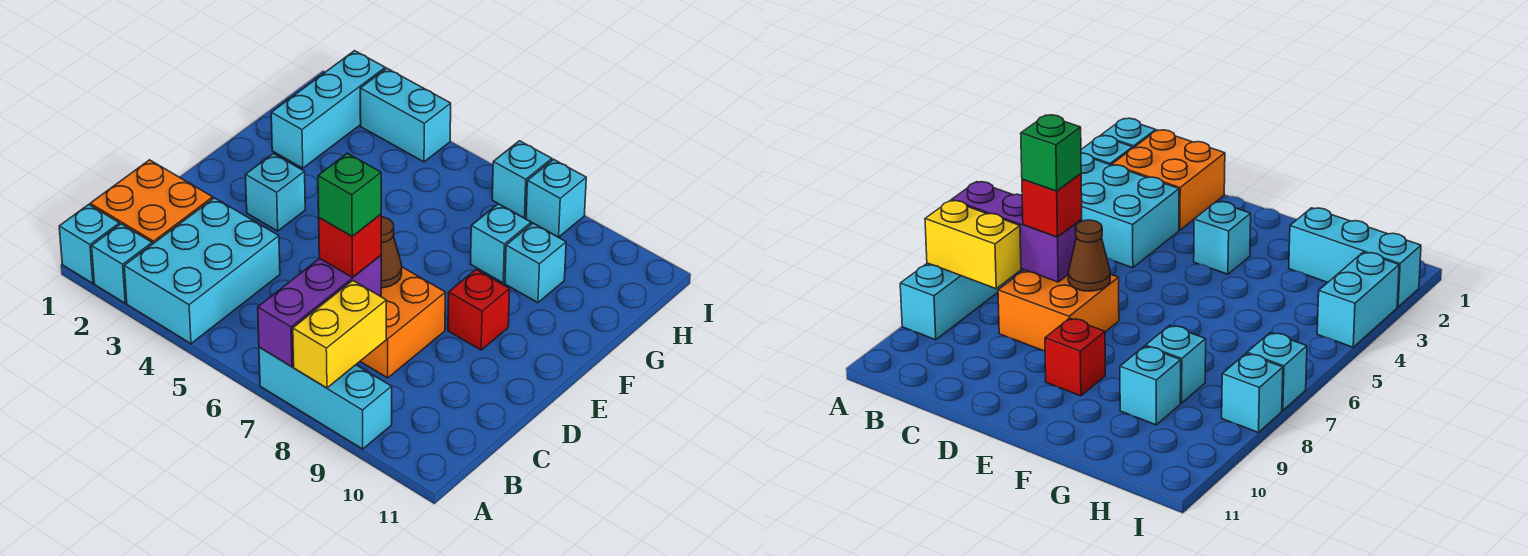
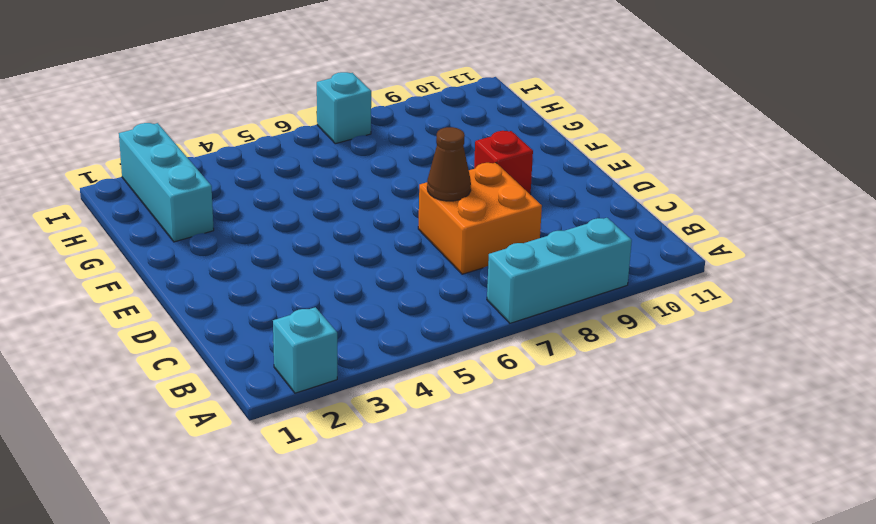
none -> cyan 1x1 brick [59,204,120,283]
none -> cyan 2x3 brick [124,198,280,344]
none -> orange 2x2 brick [90,160,213,244]

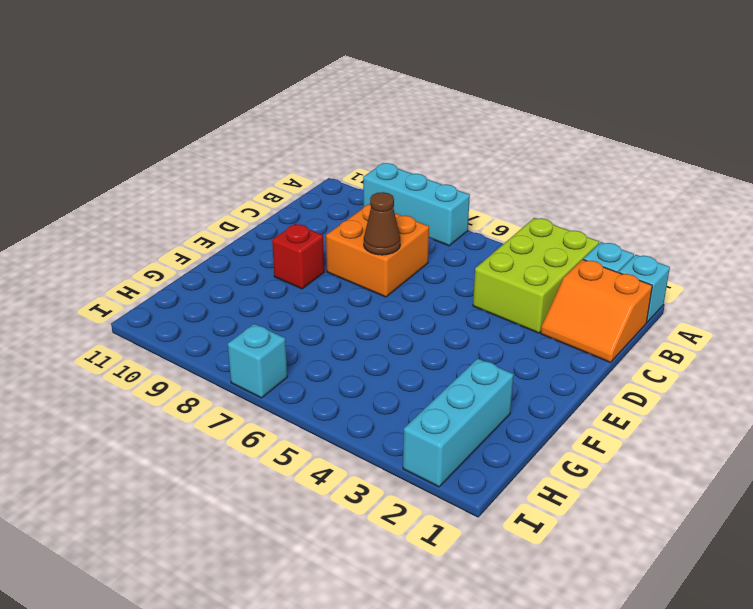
lime 2x3 brick [473,218,599,333] -> cyan 2x3 brick [124,198,280,344]
orange 2x2 slope [541,259,652,363] -> orange 2x2 brick [90,160,213,244]
none -> cyan 1x1 brick [245,154,305,231]
none -> cyan 1x1 brick [470,204,531,283]
none -> cyan 1x1 brick [505,223,566,303]

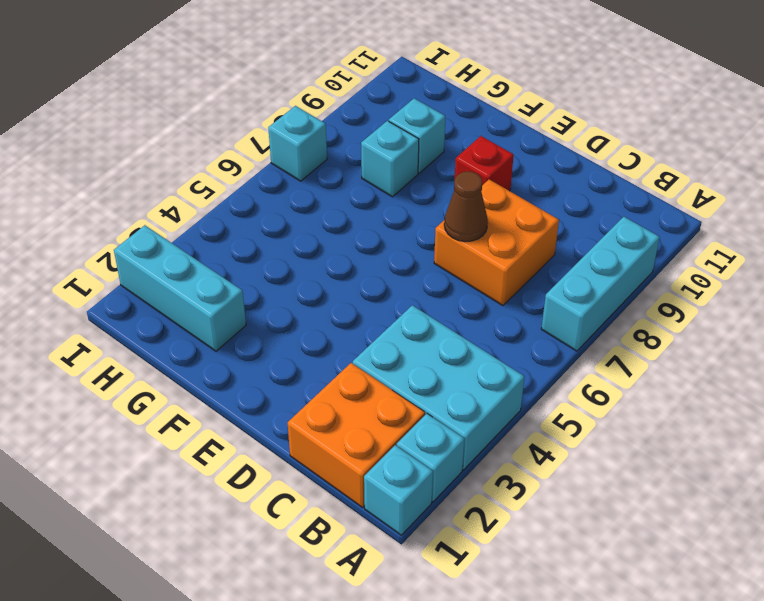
none -> cyan 1x1 brick [245,154,305,231]
none -> cyan 1x2 brick [360,68,451,162]
none -> cyan 1x1 brick [526,159,586,237]

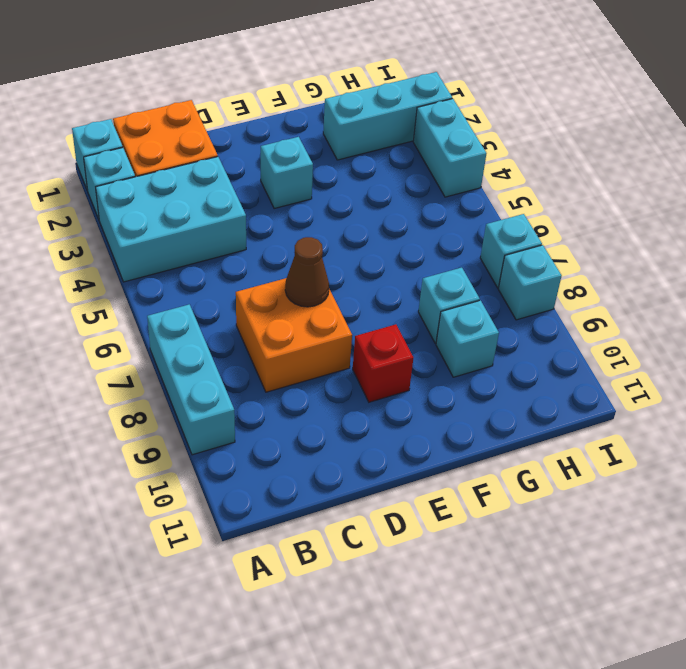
none -> purple 1x3 brick [258,255,381,367]
none -> yellow 1x2 brick [293,280,386,388]
none -> red 1x1 brick [319,214,381,277]

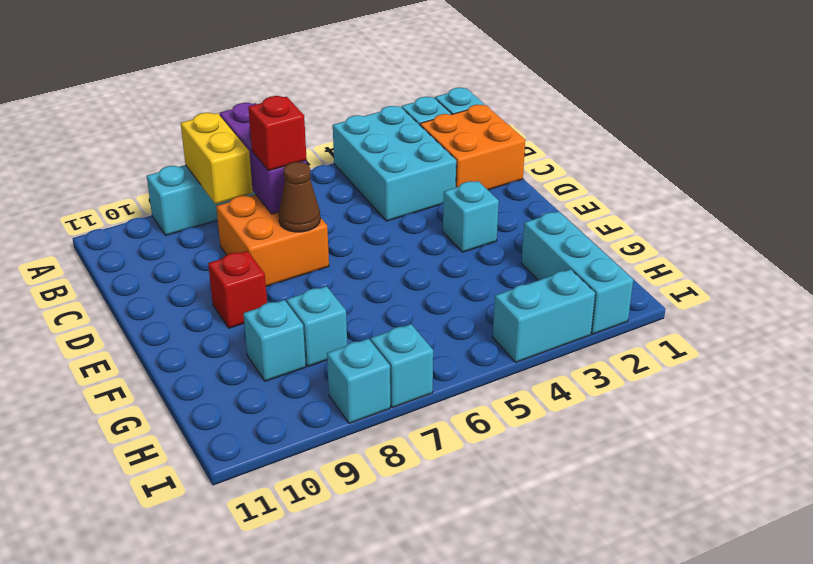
none -> green 1x1 brick [318,153,381,236]

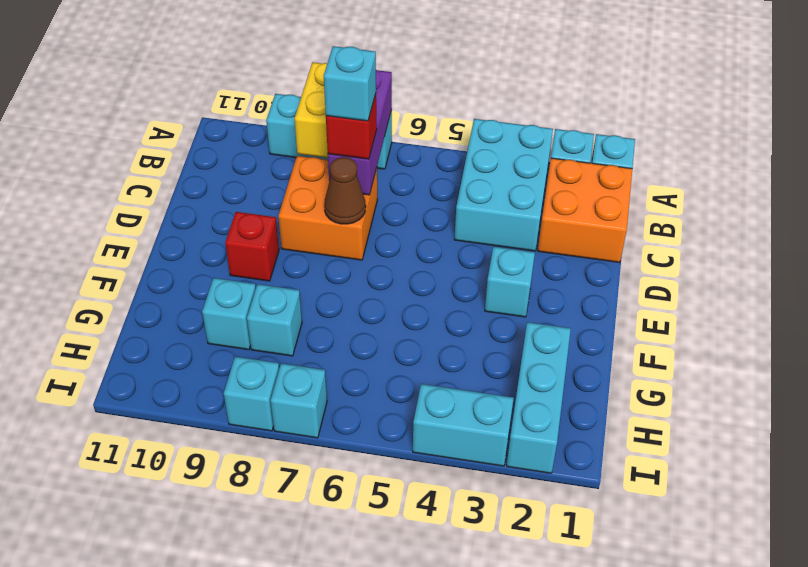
cyan 1x1 brick [324,46,376,121] -> green 1x1 brick [318,153,381,236]

